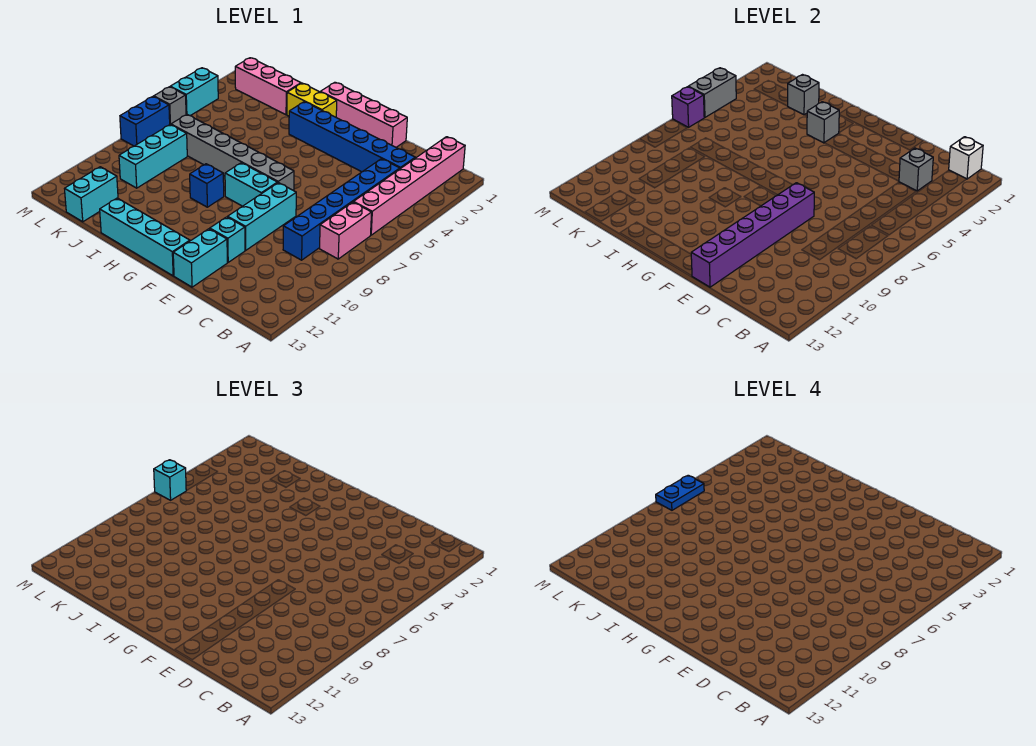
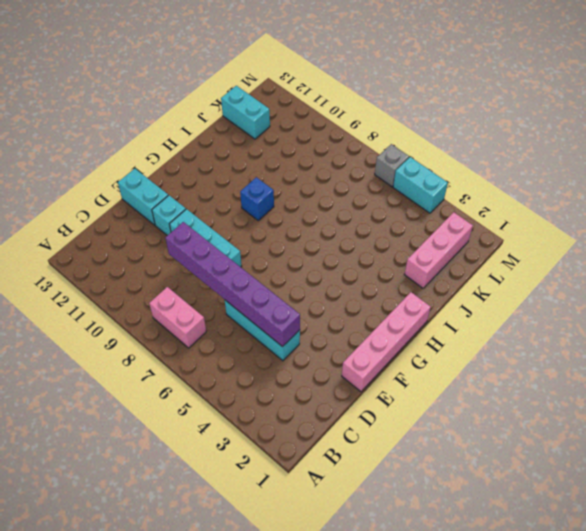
cyan 1x3 brick [225,300,300,361] -> cyan 1x3 brick moved to [119,125,187,188]
purple 1x6 brick [166,222,300,347] -> purple 1x6 brick moved to [691,183,814,287]
none -> pink 1x6 brick [354,137,465,235]
none -> blue 1x6 brick [289,102,415,172]
none -> blue 1x6 brick [283,159,400,260]

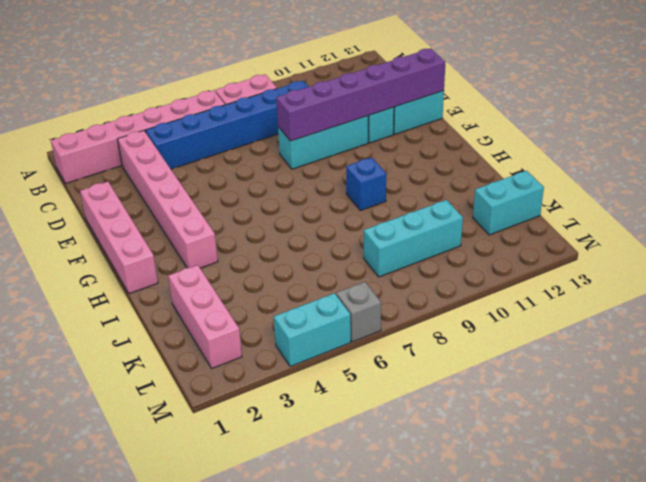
pink 1x6 brick [118,130,218,268] -> blue 1x6 brick [289,102,415,172]
none -> grey 1x6 brick [171,115,294,191]
none -> cyan 1x2 brick [225,163,277,206]
none -> cyan 1x4 brick [100,198,190,276]

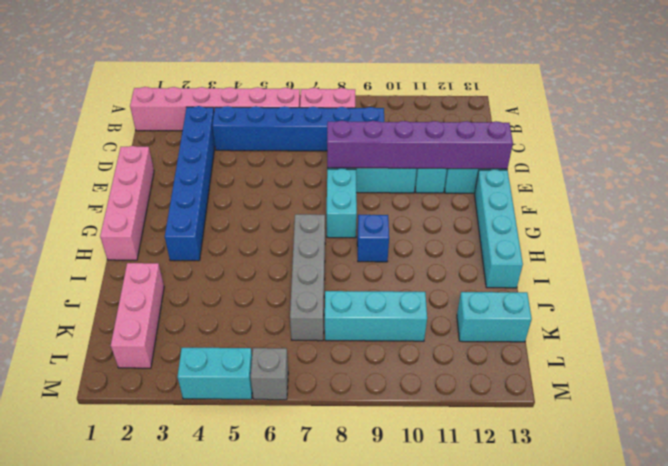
grey 1x4 brick [290,214,325,341] -> grey 1x6 brick [171,115,294,191]
none -> yellow 1x2 brick [287,83,337,117]
none -> blue 1x2 brick [120,96,170,146]
none -> white 1x1 brick [949,137,983,179]

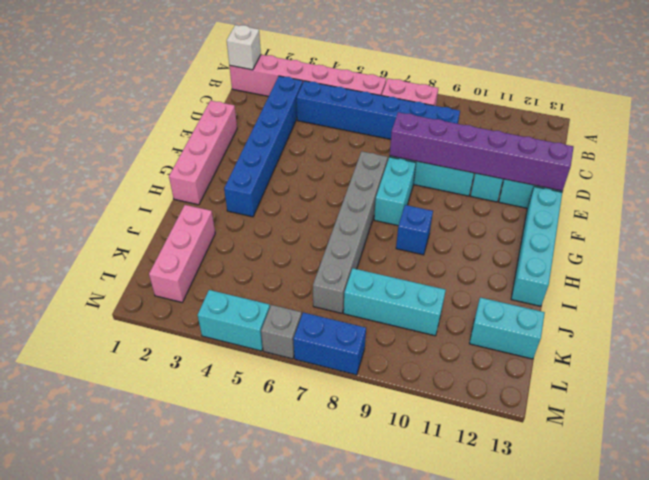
none -> yellow 1x2 brick [287,83,337,117]
none -> grey 1x1 brick [899,148,933,191]
none -> grey 1x1 brick [807,102,839,143]

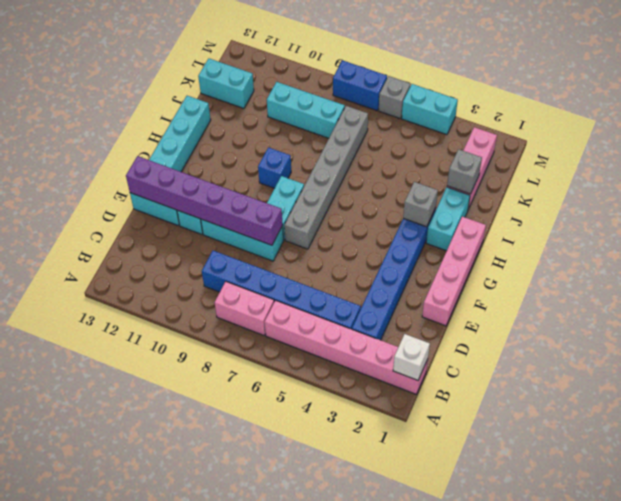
cyan 1x2 brick [426,187,470,251] -> yellow 1x2 brick [287,83,337,117]
none -> grey 1x1 brick [899,148,933,191]
none -> grey 1x2 brick [688,68,736,117]
none -> purple 1x1 brick [672,87,704,127]

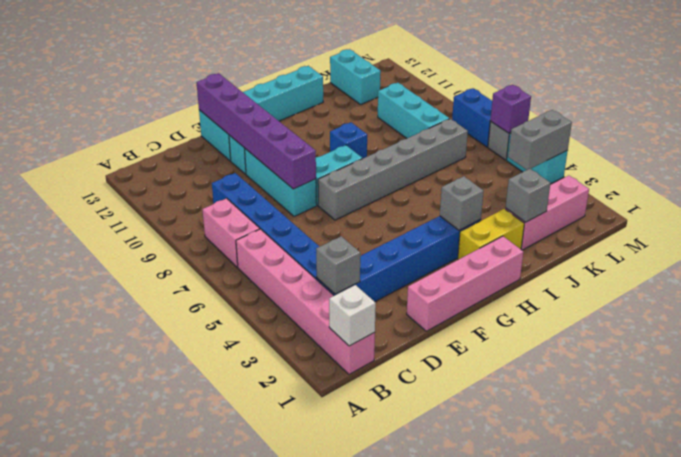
grey 1x2 brick [508,110,572,170] -> grey 1x2 brick turned to [688,68,736,117]
none -> cyan 1x1 brick [154,460,186,500]
none -> blue 1x2 plate [656,475,704,510]

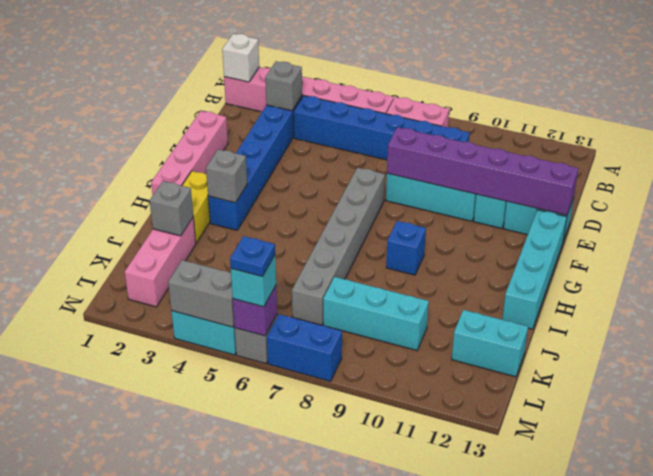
blue 1x1 plate [230,236,275,277] -> blue 1x2 plate [656,475,704,510]
none -> cyan 1x2 brick [225,163,277,206]

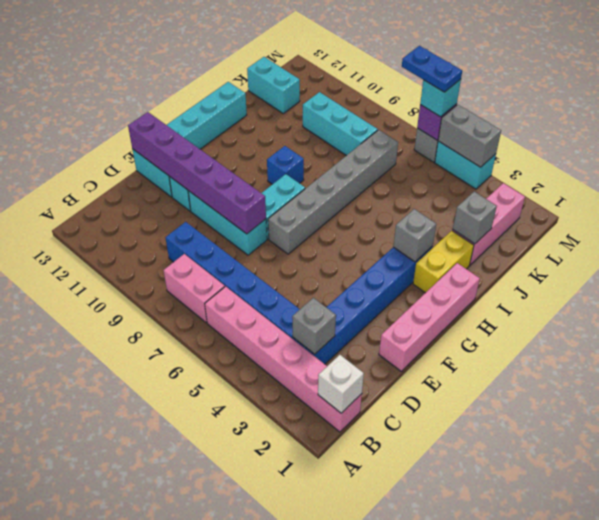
none -> blue 1x2 brick [120,96,170,146]

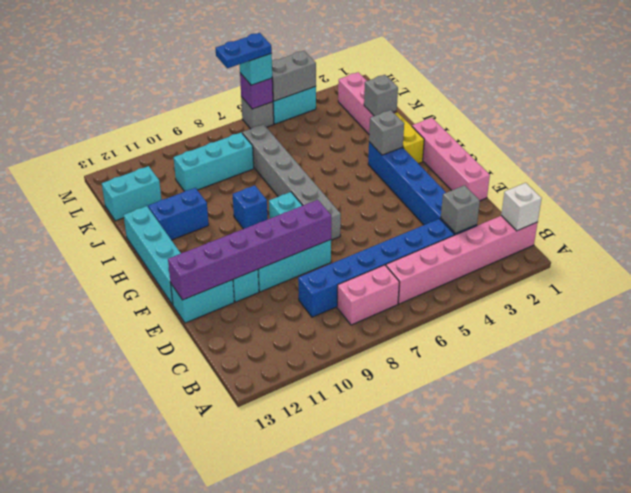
blue 1x2 brick [148,188,209,240] -> blue 1x2 brick moved to [120,96,170,146]

